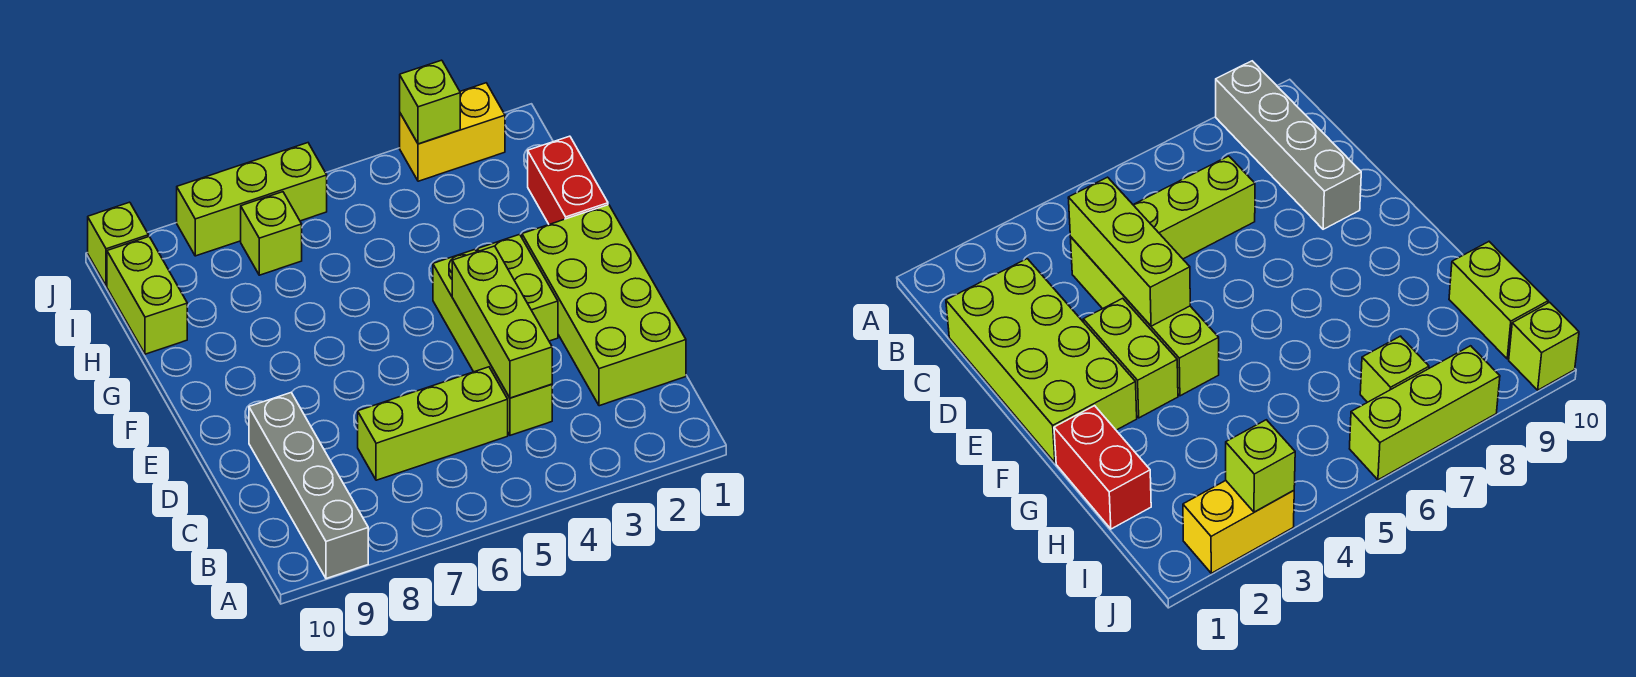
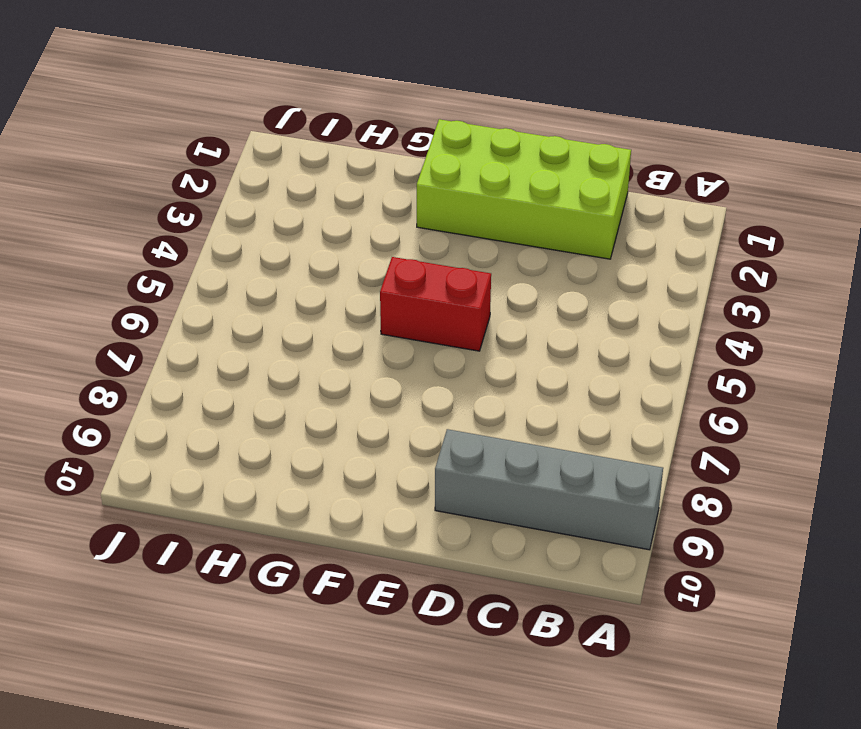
red 1x2 brick [380,257,491,351] -> red 1x2 brick moved to [528,136,608,224]
none -> lime 1x4 brick [433,250,552,435]
none -> lime 1x3 brick [358,367,508,480]
none -> lime 1x2 brick [477,234,558,341]

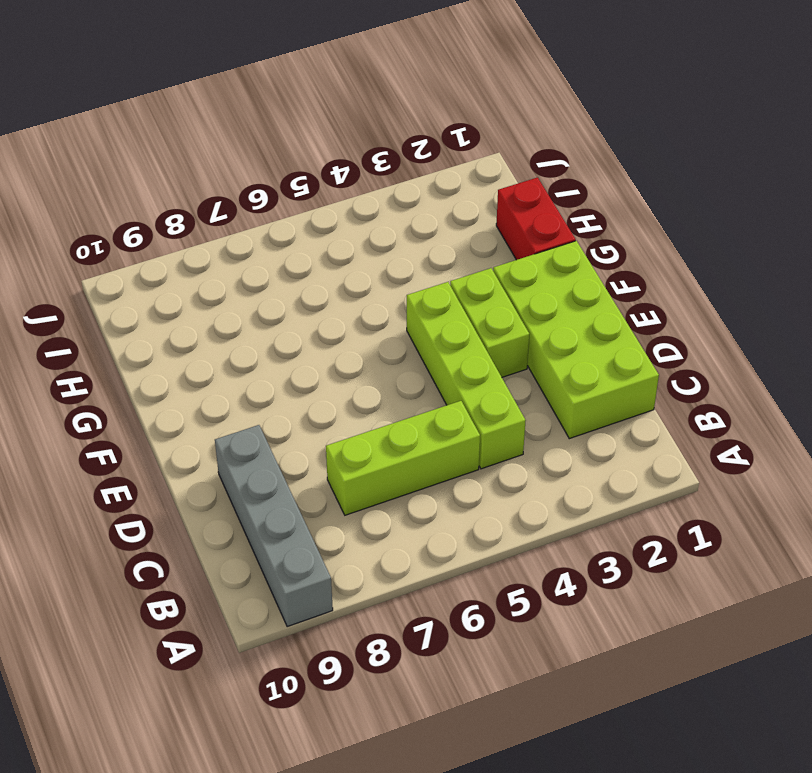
none -> lime 1x2 brick [107,236,187,354]
none -> lime 1x1 brick [241,192,302,275]
none -> yellow 1x2 brick [400,83,505,181]

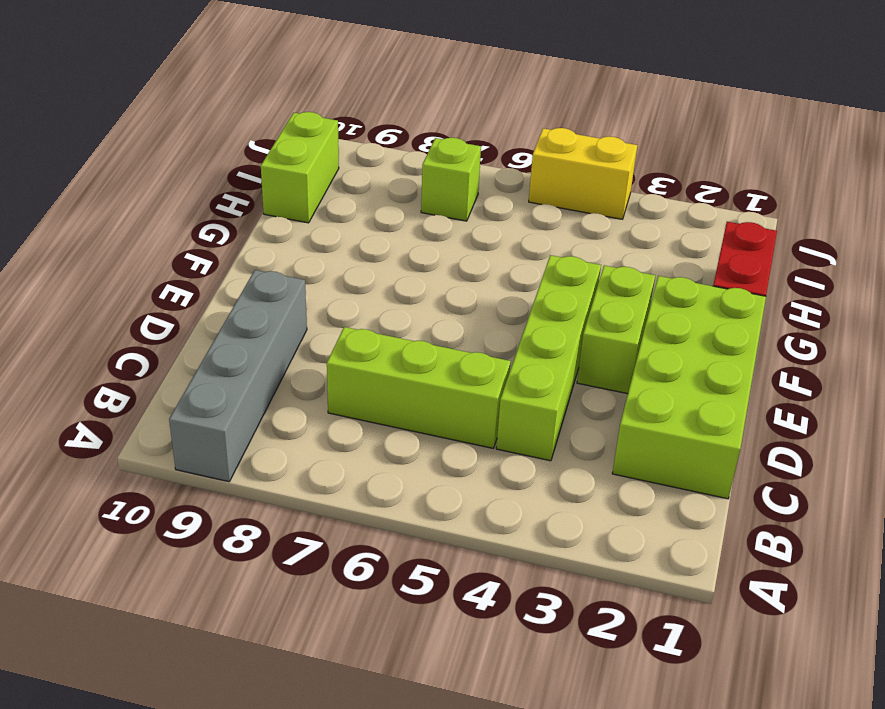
yellow 1x2 brick [529,128,637,219] -> yellow 1x2 brick moved to [400,83,505,181]
none -> lime 1x3 brick [177,143,327,256]
none -> lime 1x1 brick [88,202,148,286]
none -> lime 1x3 brick [452,246,552,398]

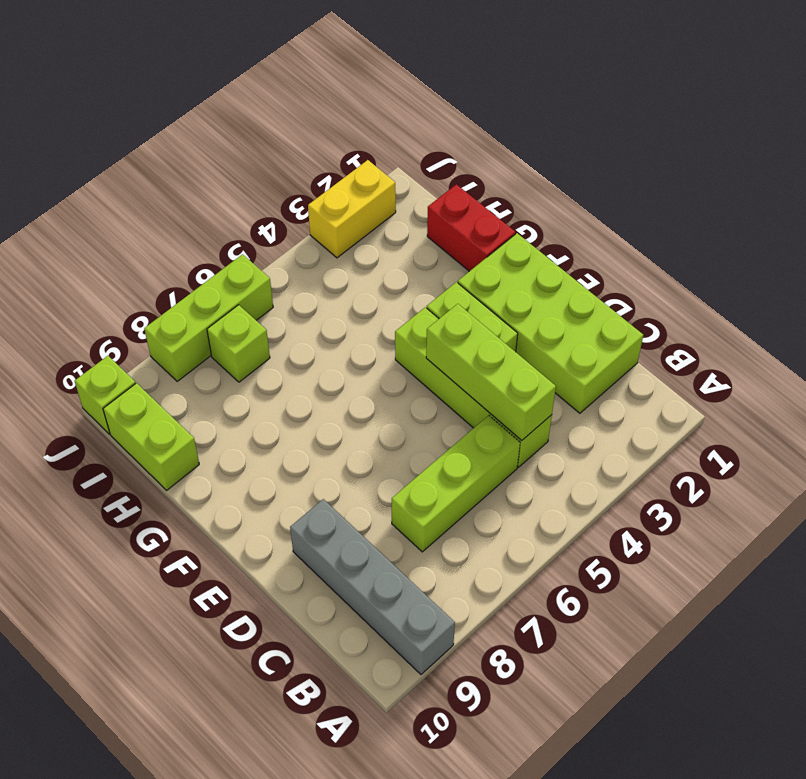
none -> lime 1x1 brick [400,60,460,144]

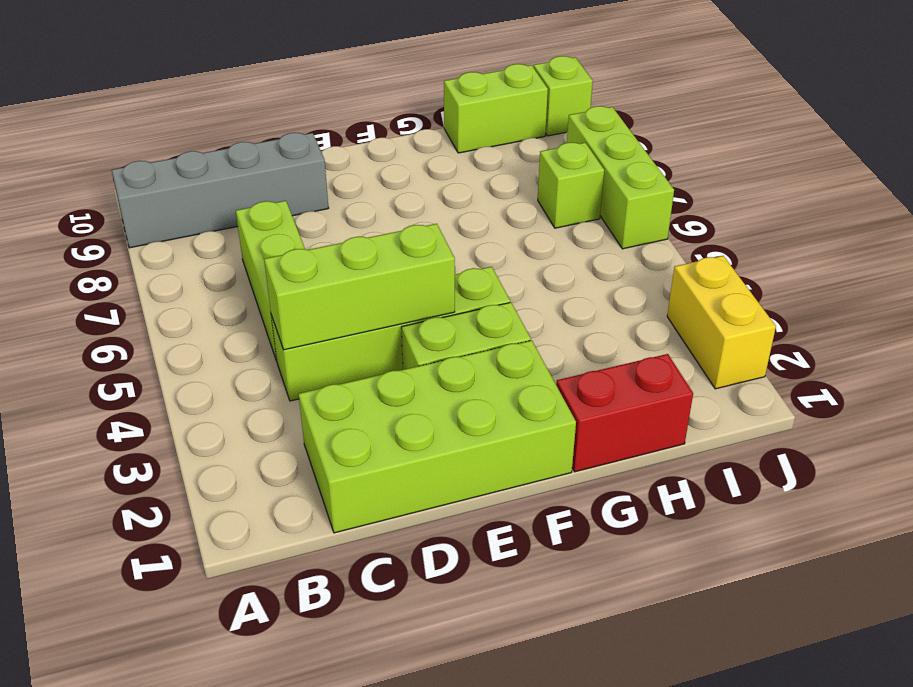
none -> lime 1x1 brick [400,60,460,144]

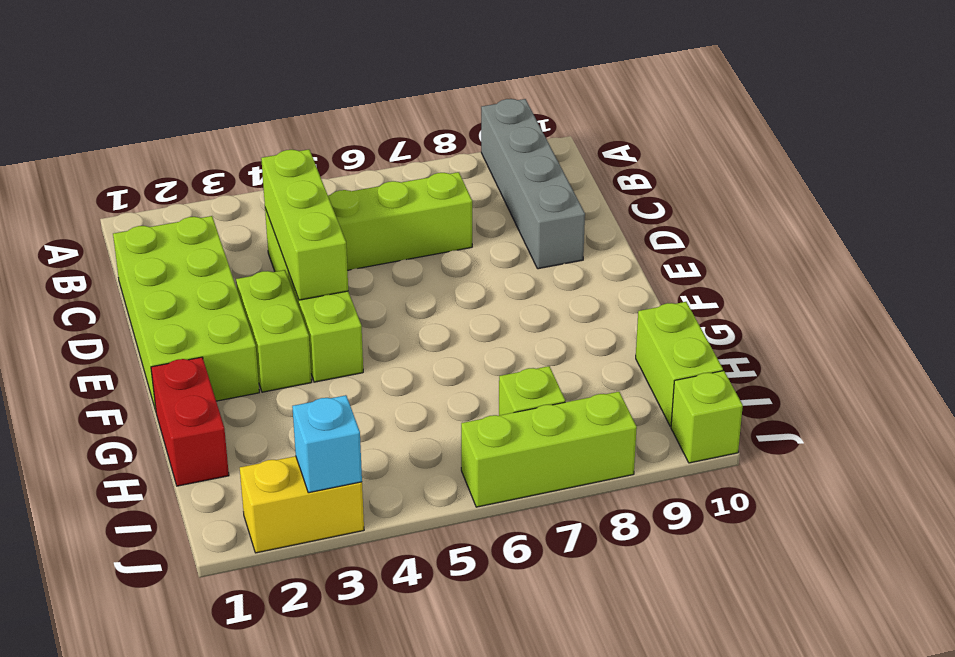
cyan 1x1 brick [292,395,362,493] -> lime 1x1 brick [400,60,460,144]

